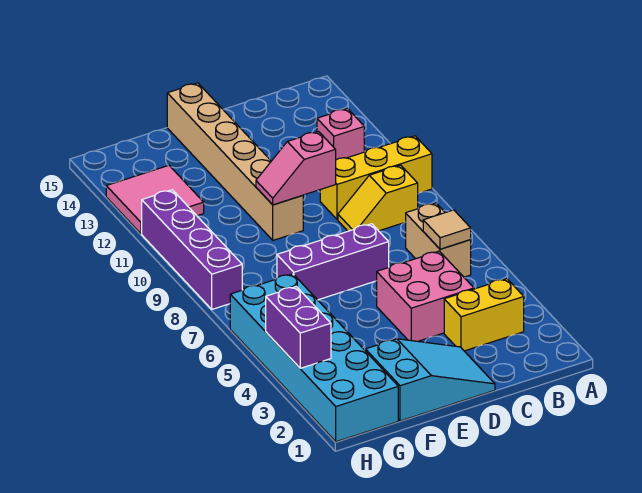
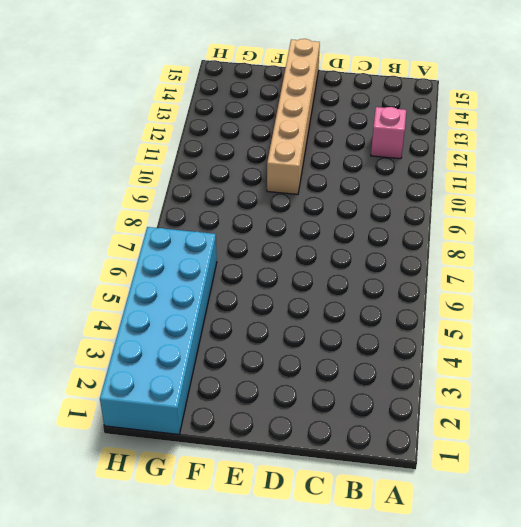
none -> yellow 1x3 brick [320,136,432,220]
none -> yellow 1x2 brick [444,279,524,351]
none -> tan 1x2 brick [406,203,471,277]

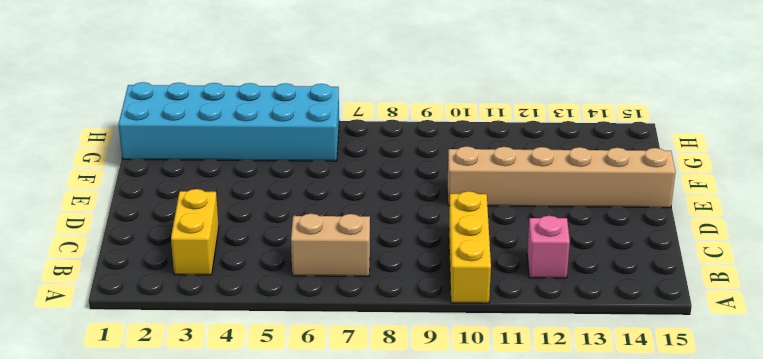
none -> yellow 1x2 slope [338,165,418,231]
none -> pink 2x2 brick [377,251,474,341]
none -> cyan 2x3 slope [365,339,495,421]

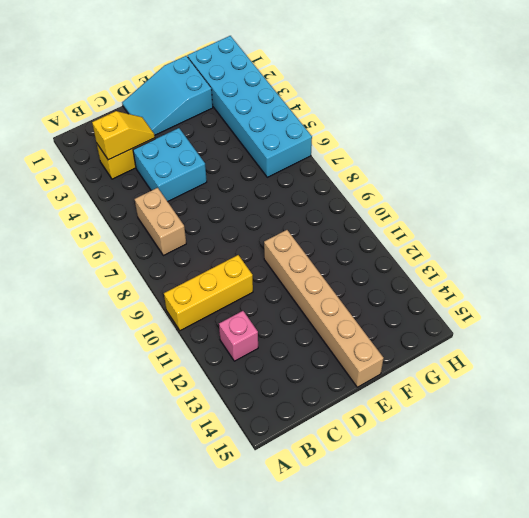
yellow 1x2 slope [92,111,155,160] -> yellow 1x2 slope moved to [338,165,418,231]
cyan 2x2 brick [133,128,207,202] -> pink 2x2 brick [377,251,474,341]
none -> purple 1x3 brick [277,224,389,300]
none -> pink 2x2 tile [106,165,204,234]
none -> purple 1x4 brick [142,190,242,309]

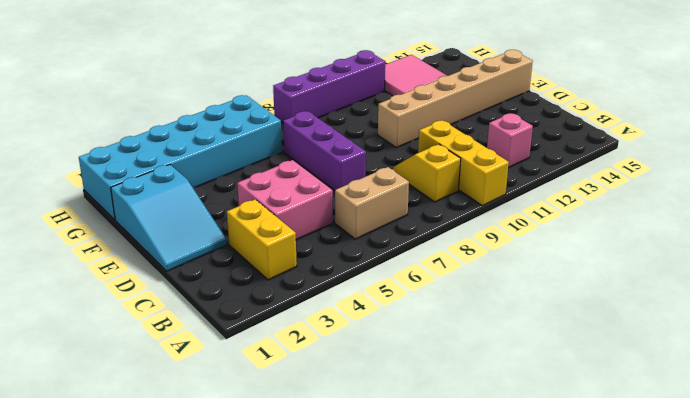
none -> tan 1x1 tile [423,210,471,249]
none -> pink 1x2 slope [256,132,336,205]
none -> purple 1x2 brick [266,287,331,368]

